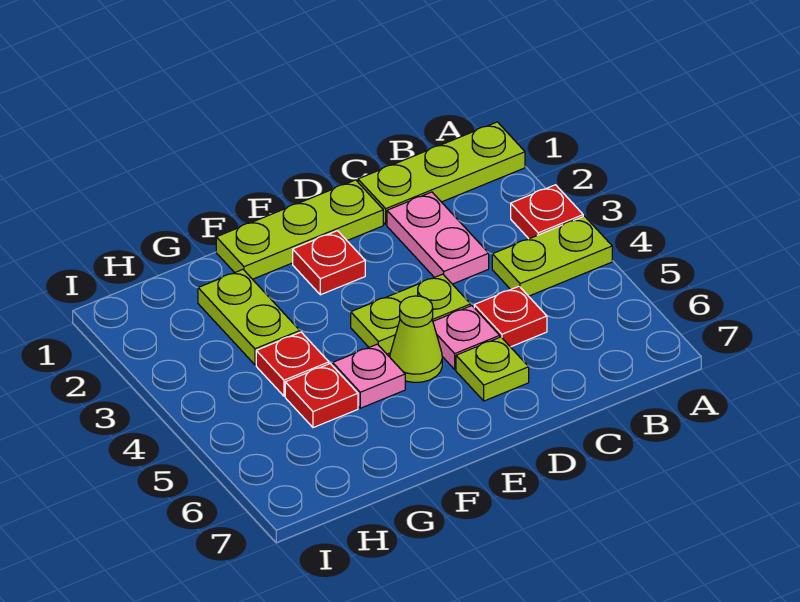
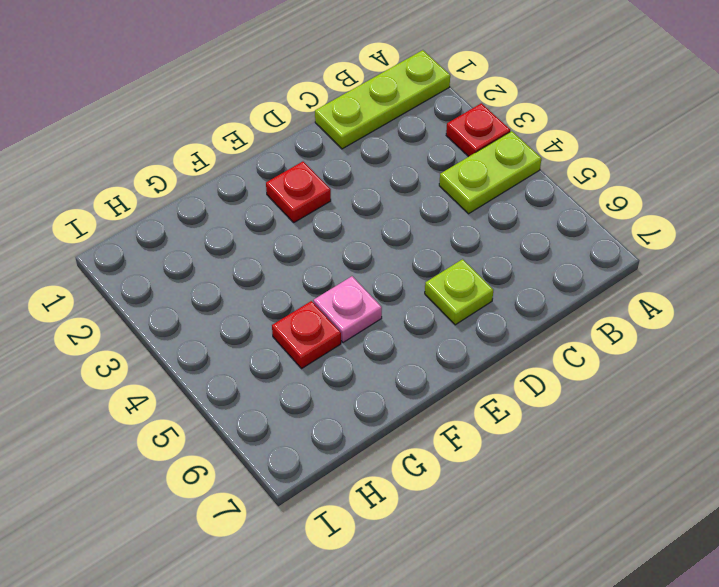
none -> pink 1x2 plate [387,192,489,284]
none -> red 1x1 plate [474,286,547,347]
none -> lime 1x3 plate [216,180,383,279]

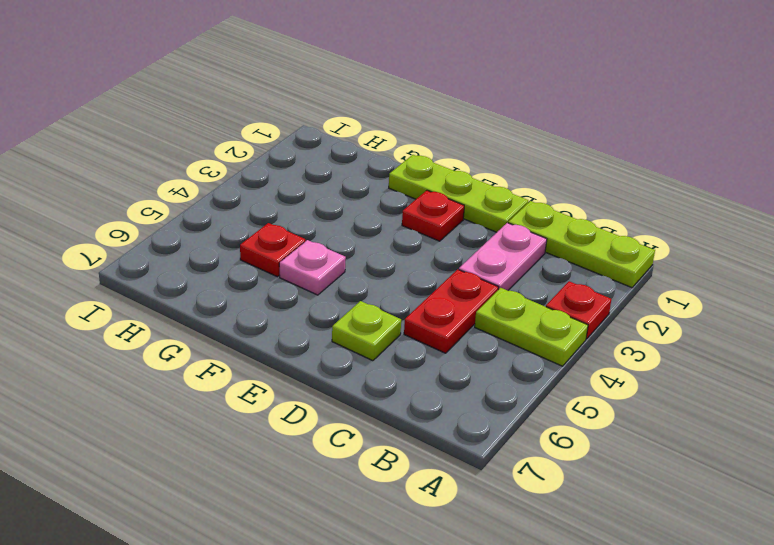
red 1x2 plate [404,269,498,353] -> red 1x1 plate [474,286,547,347]
none -> lime 1x2 plate [351,274,471,354]
none -> pink 1x1 plate [433,306,500,369]
none -> lime 1x1 cone [390,296,442,382]

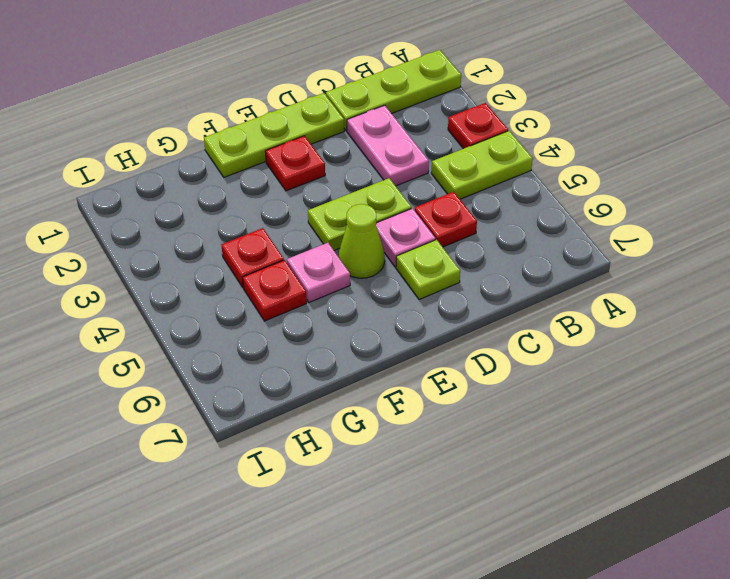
none -> lime 1x2 plate [198,269,300,365]

